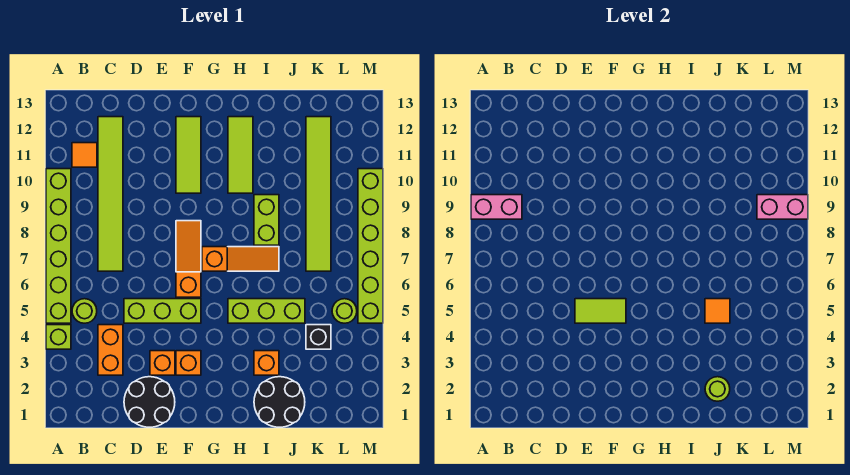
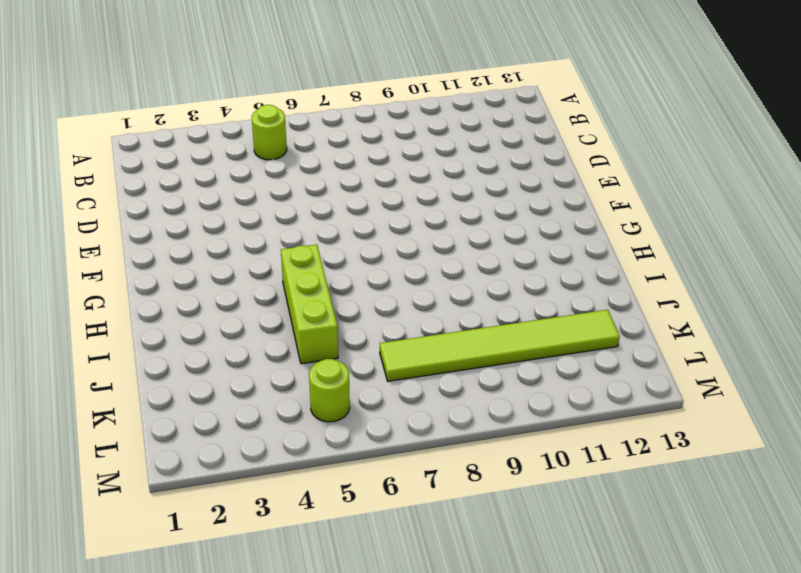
none -> lime 1x1 brick [46,325,71,349]
none -> lime 1x6 brick [46,169,71,323]
none -> orange 1x1 tile [72,143,97,167]

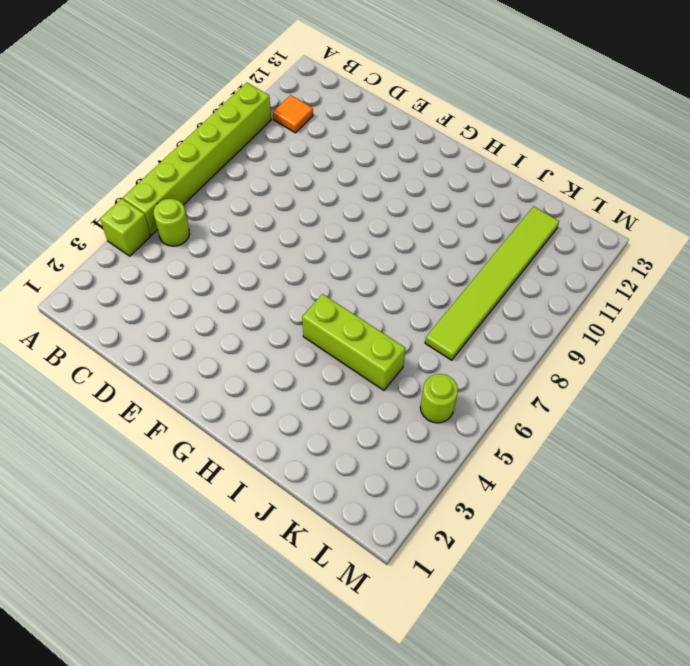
none -> orange 1x2 brick [98,325,123,375]
none -> lime 1x6 tile [98,117,123,271]
none -> black 2x2 round brick [124,377,175,427]

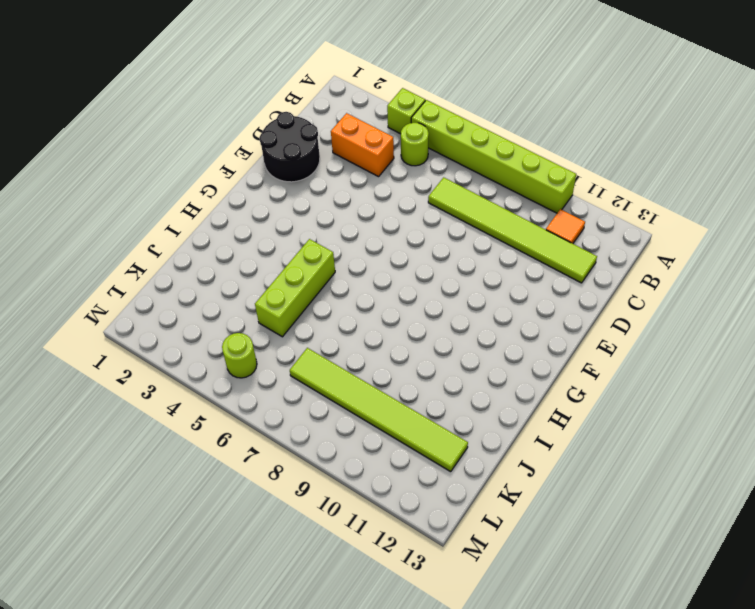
none -> lime 1x3 brick [124,299,201,323]
none -> orange 1x1 brick [150,351,175,375]
none -> orange 1x1 brick [176,351,201,375]

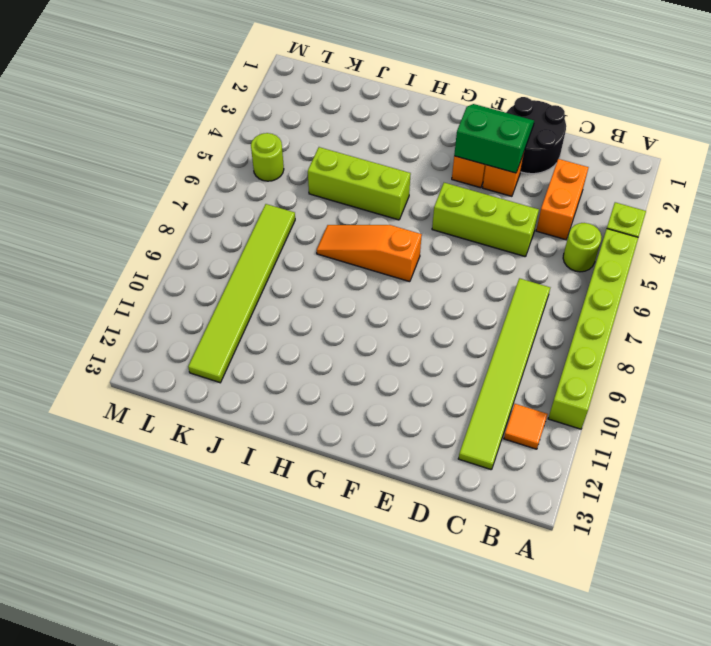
green 2x2 slope [454,104,534,173] -> none
none -> orange 1x3 slope [176,221,201,297]
none -> lime 1x3 tile [176,117,201,193]
none -> lime 1x3 tile [228,117,253,193]

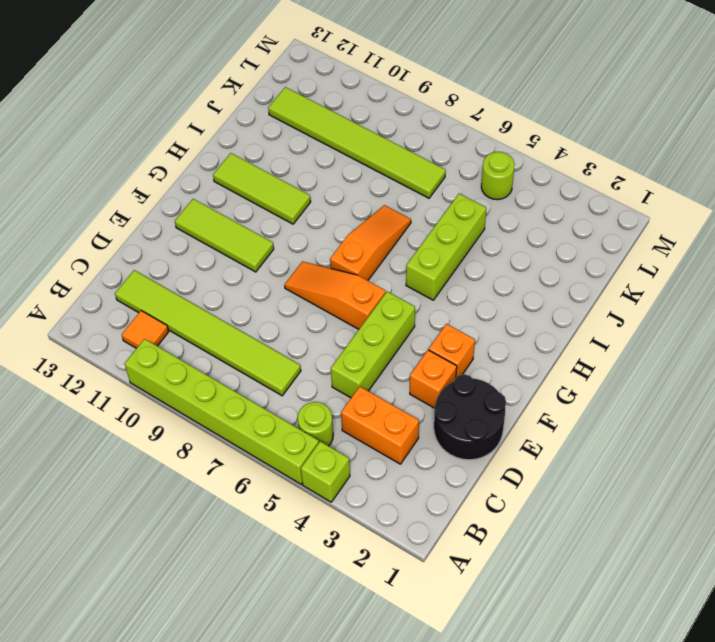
none -> black 2x2 round brick [254,377,305,427]
none -> orange 1x1 brick [254,351,279,375]
none -> lime 1x2 brick [254,195,279,245]

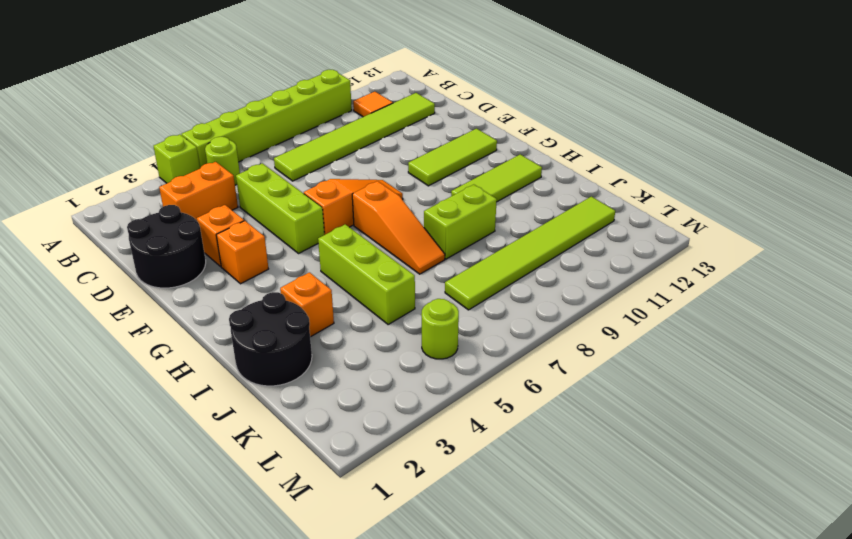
none -> black 1x1 brick [306,325,331,349]
none -> lime 1x6 brick [358,169,383,323]
none -> pink 1x2 brick [471,195,522,219]

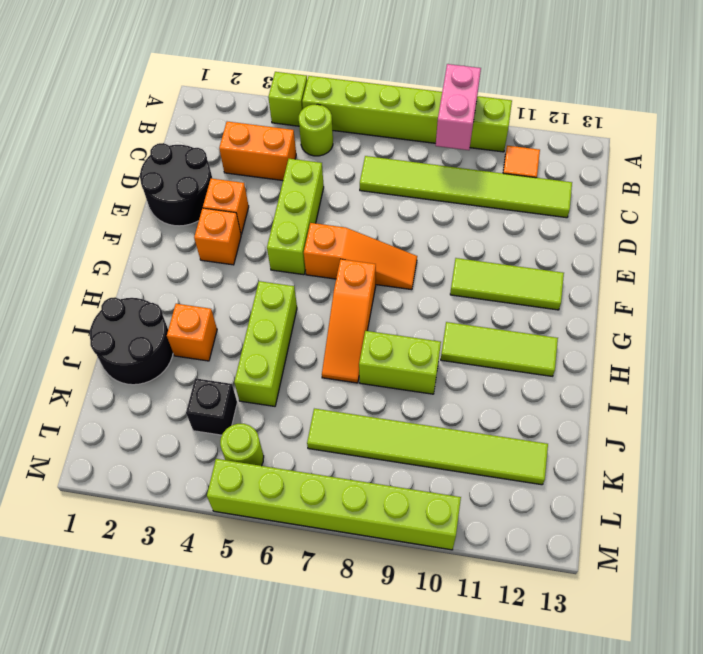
none -> lime 1x2 tile [575,299,626,323]
none -> lime 1x1 round brick [705,377,730,401]
none -> orange 1x1 tile [705,299,730,323]

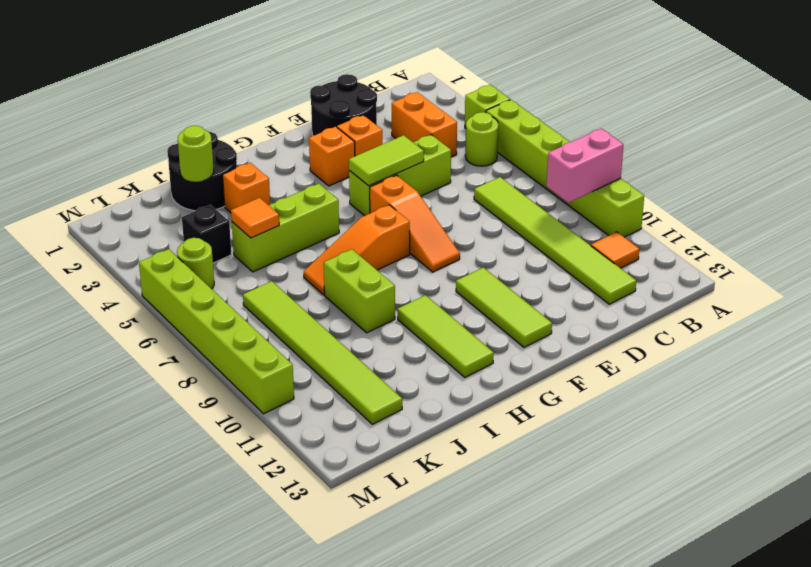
none -> pink 1x2 brick [757,195,808,219]

